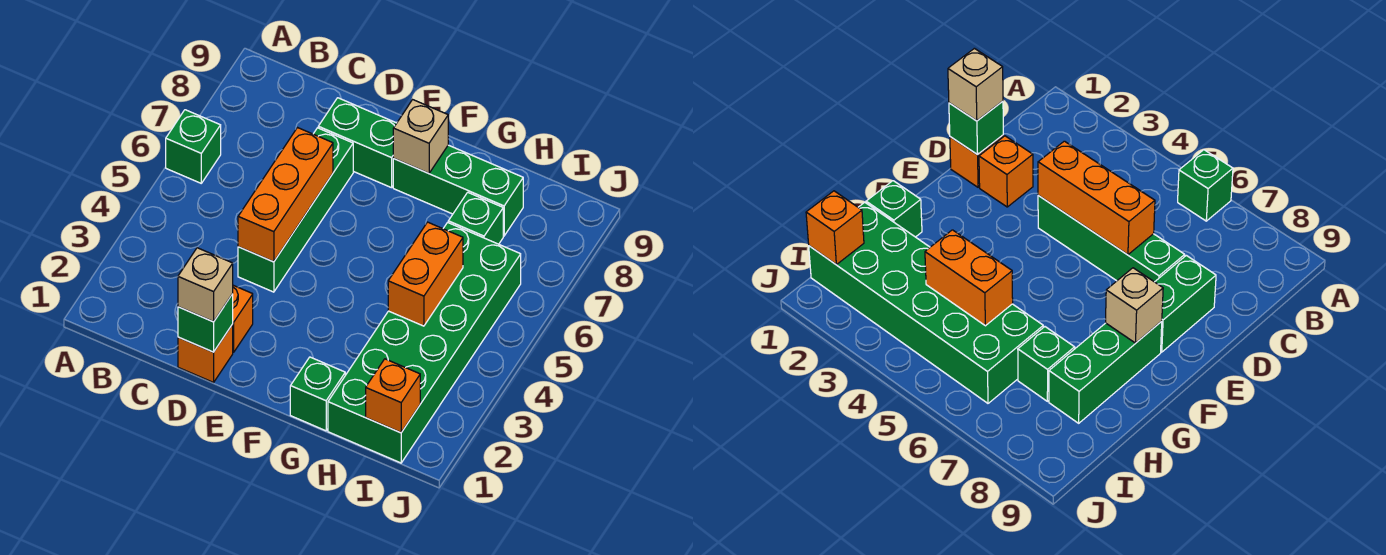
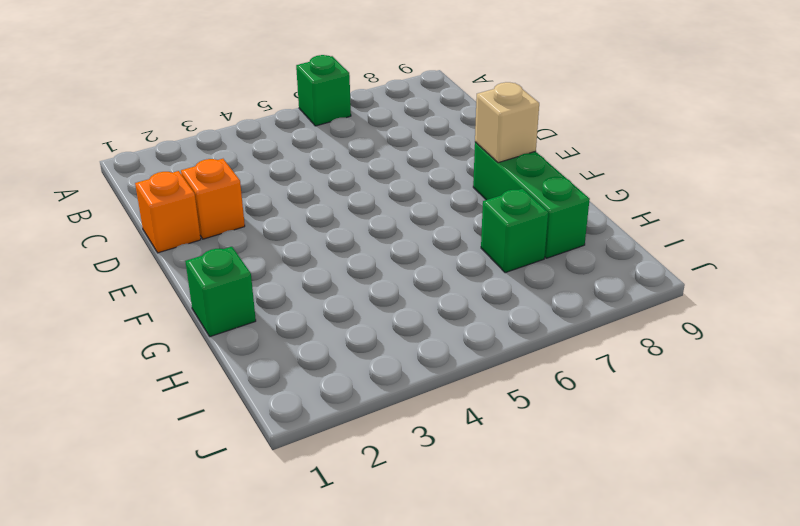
none -> green 1x4 brick [238,128,353,292]
none -> green 1x2 brick [318,98,397,188]
none -> green 2x6 brick [328,222,521,463]

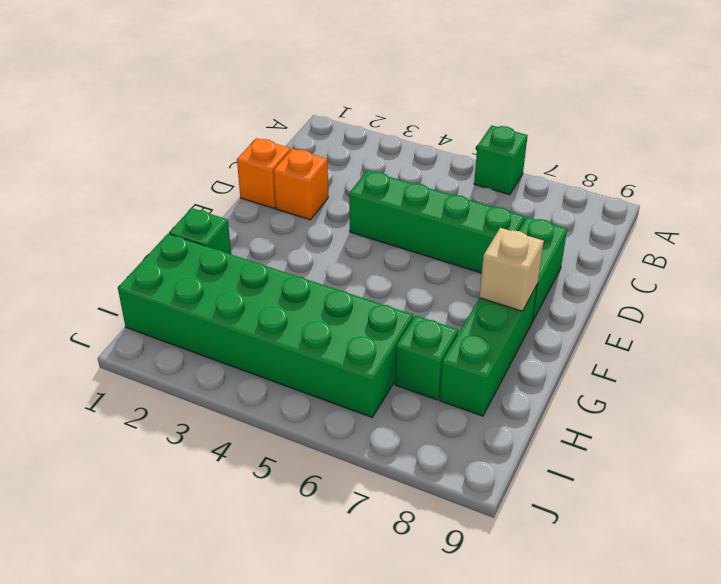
none -> green 1x1 brick [178,294,233,352]
none -> orange 1x3 brick [238,128,333,262]
none -> orange 1x2 brick [388,222,463,326]

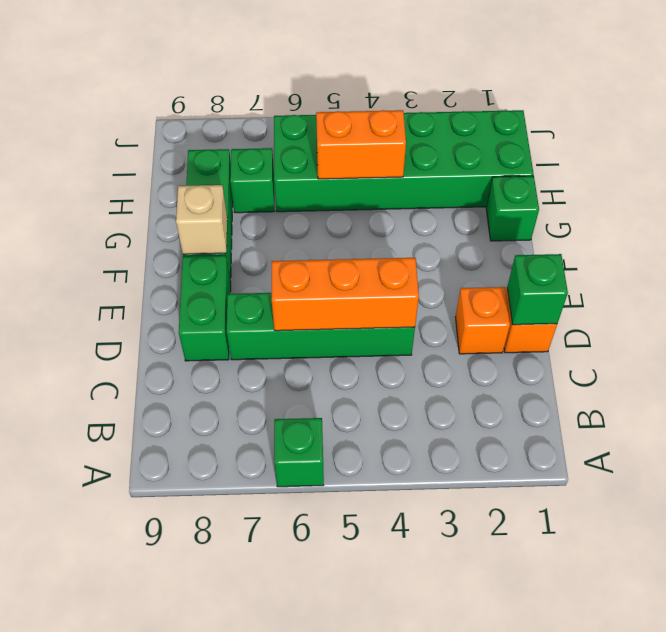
none -> orange 1x1 brick [366,359,420,433]
none -> tan 1x1 brick [178,248,233,322]

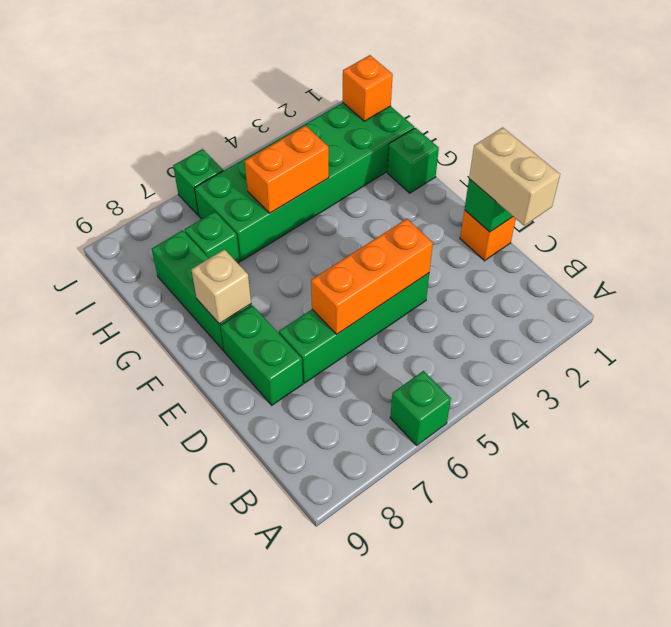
tan 1x2 brick [469,128,560,226] -> tan 1x1 brick [178,248,233,322]
green 1x1 brick [173,149,223,215] -> none
none -> orange 1x1 brick [233,285,253,352]

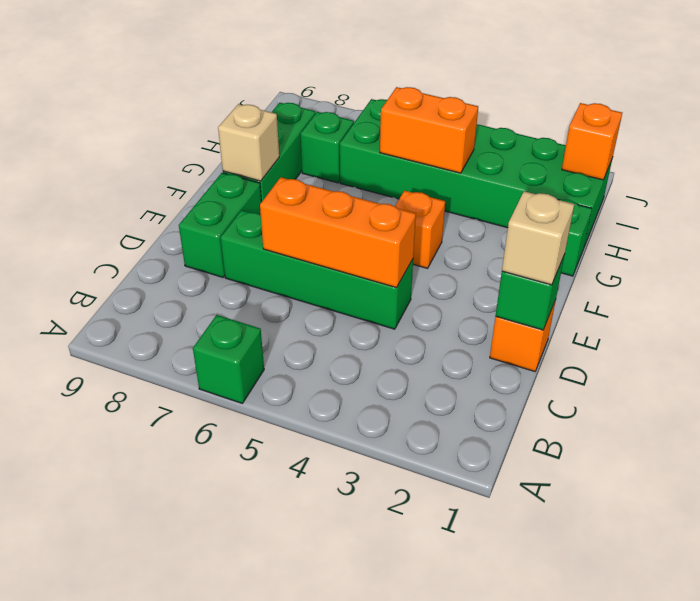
orange 1x1 brick [395,191,445,268] -> orange 1x1 brick moved to [233,285,253,352]

